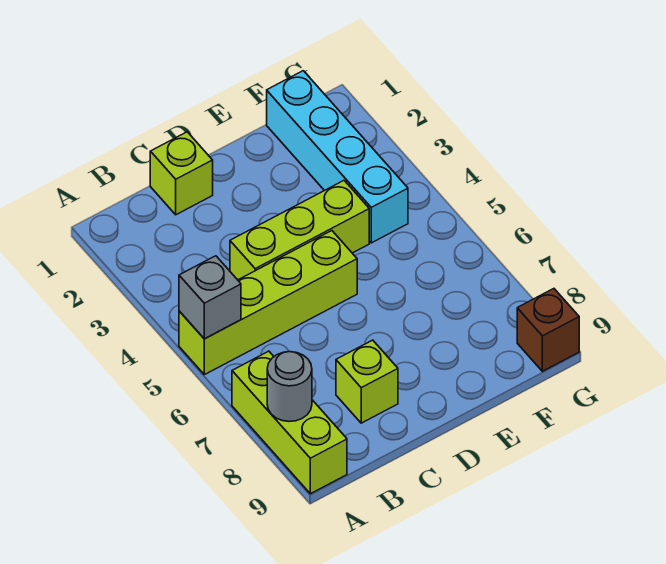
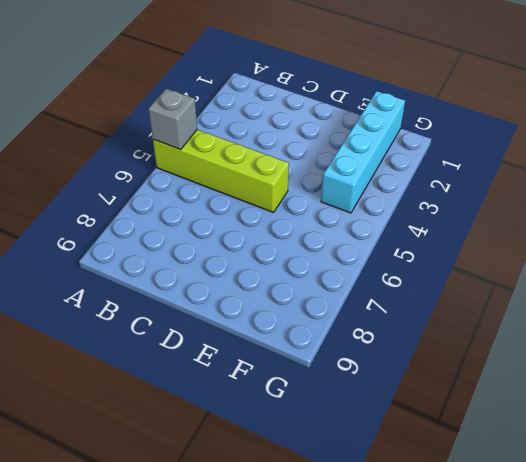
none -> lime 1x3 brick [232,351,347,494]
none -> lime 1x1 brick [150,132,213,215]

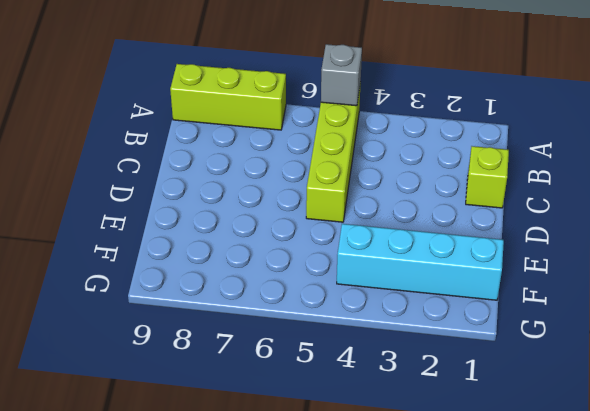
none -> lime 1x3 brick [230,181,369,280]
none -> lime 1x1 brick [336,340,398,423]

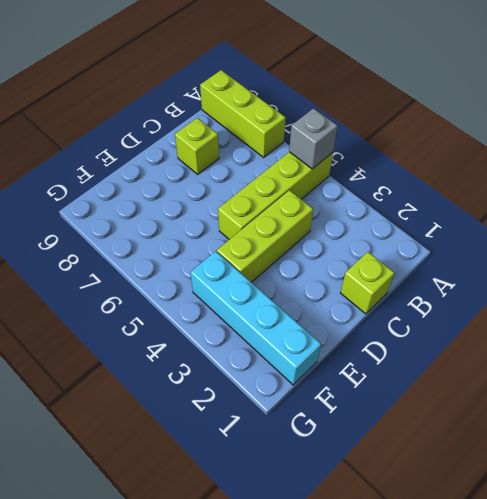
none -> brown 1x1 brick [517,289,579,371]
none -> grey 1x1 round brick [267,352,312,421]

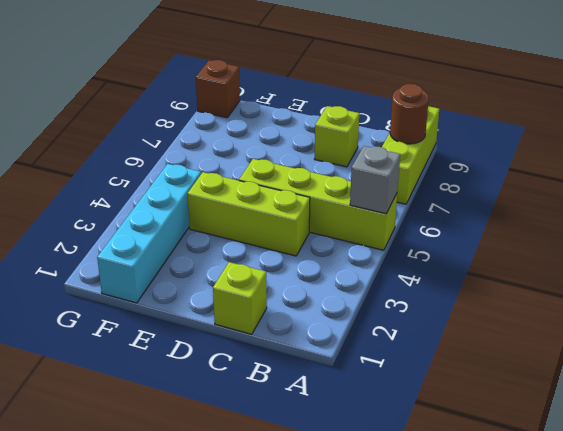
brown 1x1 round brick [390,84,429,144] -> grey 1x1 round brick [267,352,312,421]

